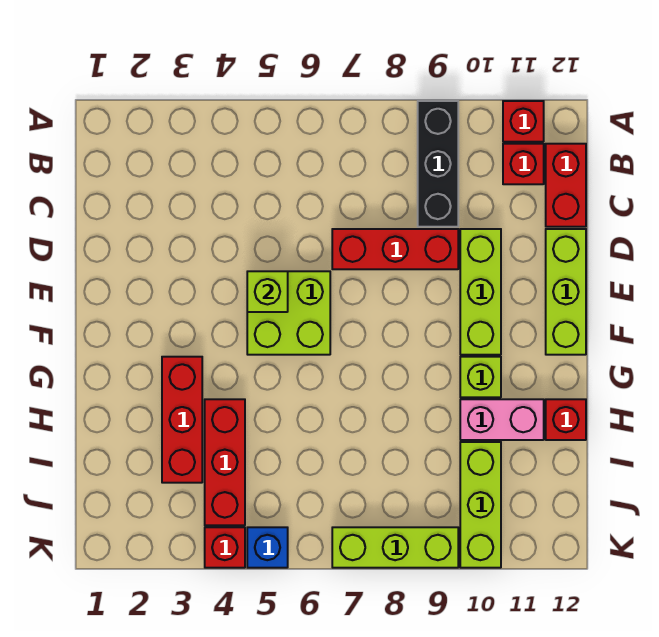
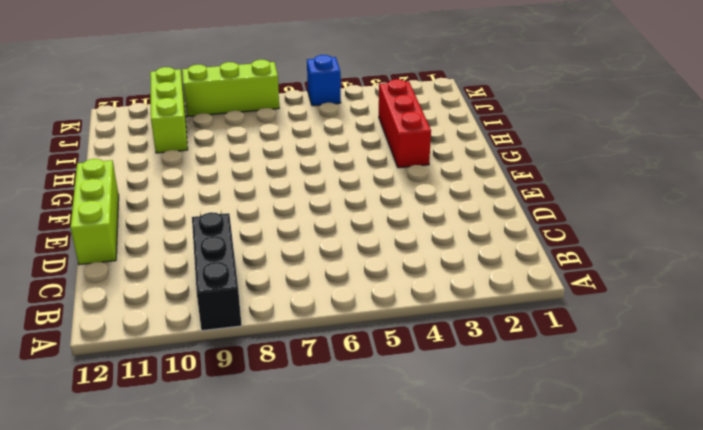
none -> red 1x1 brick [503,101,544,142]
none -> red 1x1 brick [503,144,544,184]
none -> red 1x2 brick [546,144,586,227]

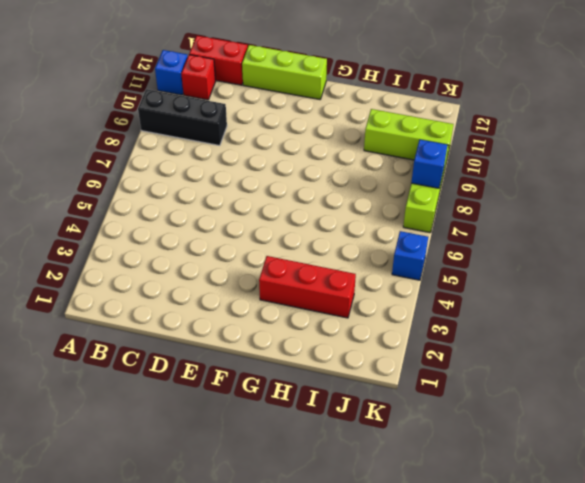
blue 1x1 brick [155,50,188,95] -> red 1x1 brick [503,101,544,142]
blue 1x1 brick [411,140,447,188] -> none
none -> red 1x3 brick [332,229,458,269]
none -> lime 1x3 brick [460,229,501,355]
none -> lime 2x2 brick [247,271,330,355]

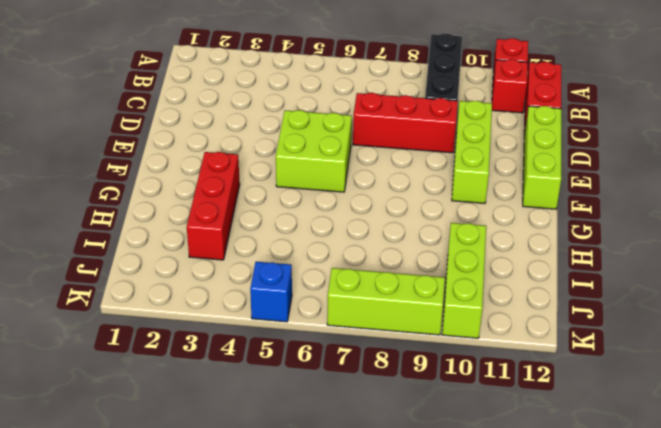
none -> lime 1x1 brick [460,357,501,397]
none -> red 1x3 brick [205,399,245,525]
none -> pink 1x2 brick [460,399,544,440]

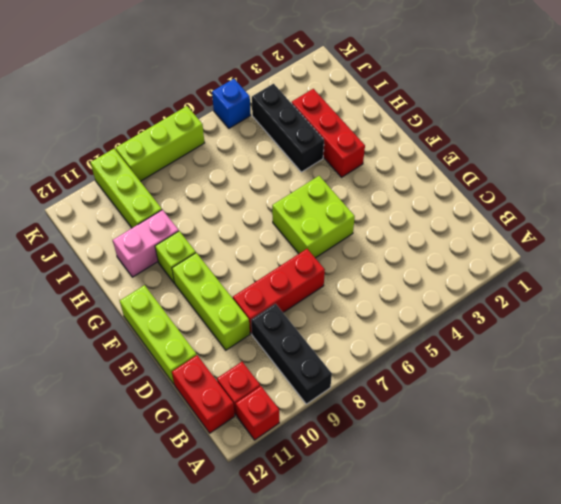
black 1x3 brick [252,84,324,172] -> red 1x3 brick [205,399,245,525]
none -> red 1x1 brick [546,399,586,440]
none -> red 1x1 brick [205,527,245,568]
none -> lime 1x1 brick [247,271,288,312]

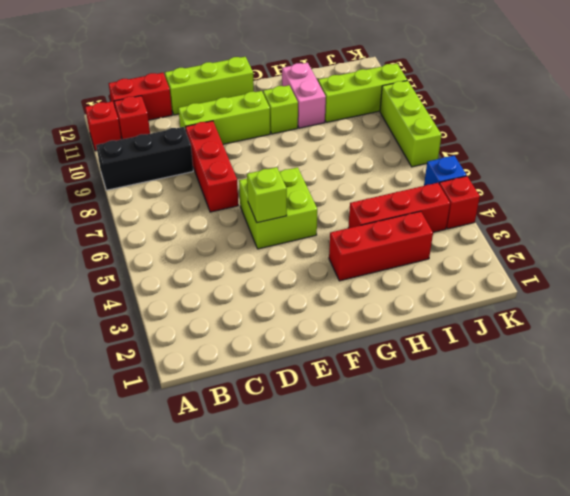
none -> red 1x1 brick [546,399,586,440]

